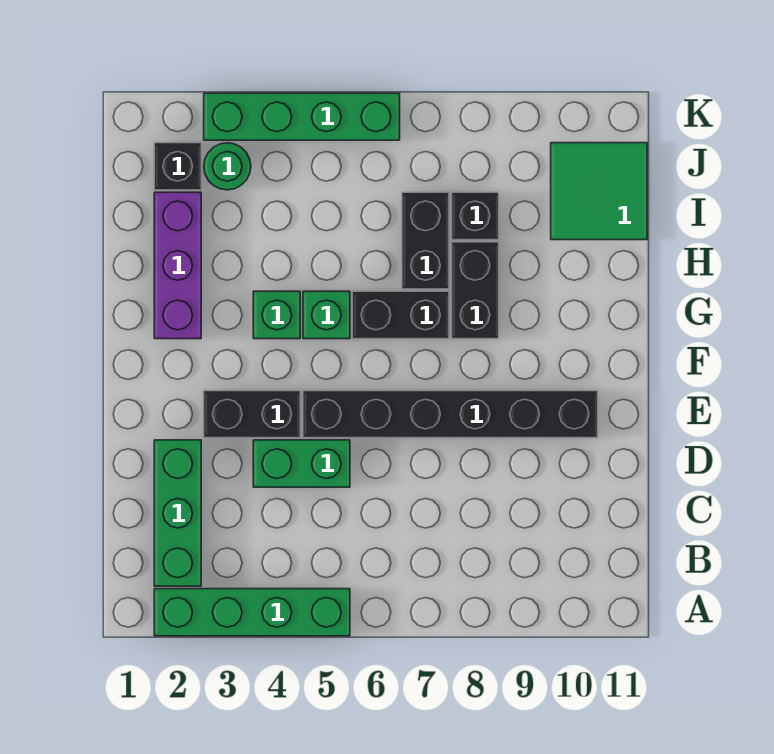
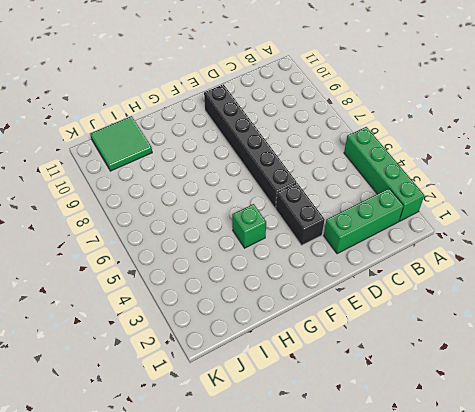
none -> green 1x2 brick [253,440,350,487]
none -> purple 1x3 brick [154,192,201,339]
none -> green 1x1 brick [303,291,350,339]

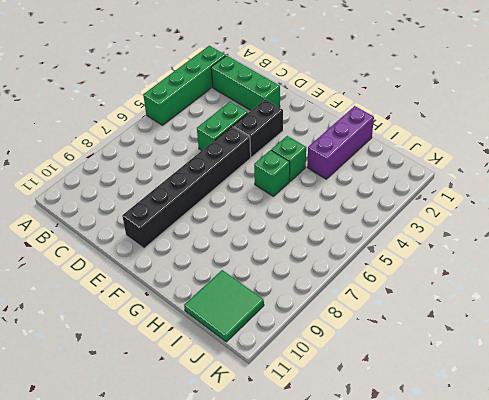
purple 1x3 brick [307,106,374,179] -> purple 1x3 brick turned to [154,192,201,339]
none -> black 1x2 brick [352,291,449,339]
none -> black 1x2 brick [452,242,499,339]
none -> black 1x2 brick [402,192,449,289]

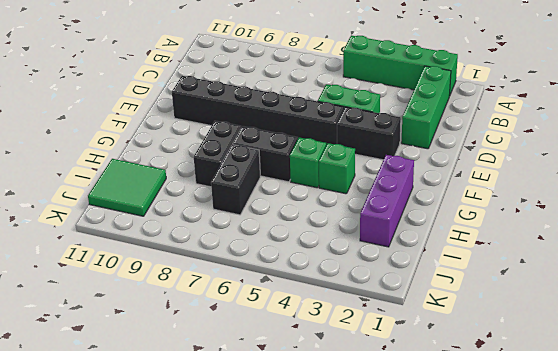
none -> black 1x1 brick [452,192,499,240]
none -> black 1x1 brick [154,143,201,190]
none -> green 1x1 round brick [204,143,251,190]

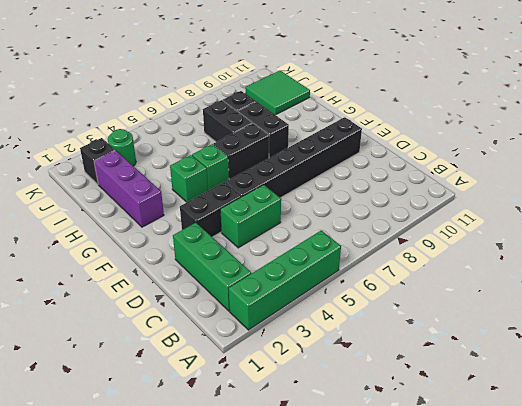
none -> green 1x4 brick [204,93,400,140]

